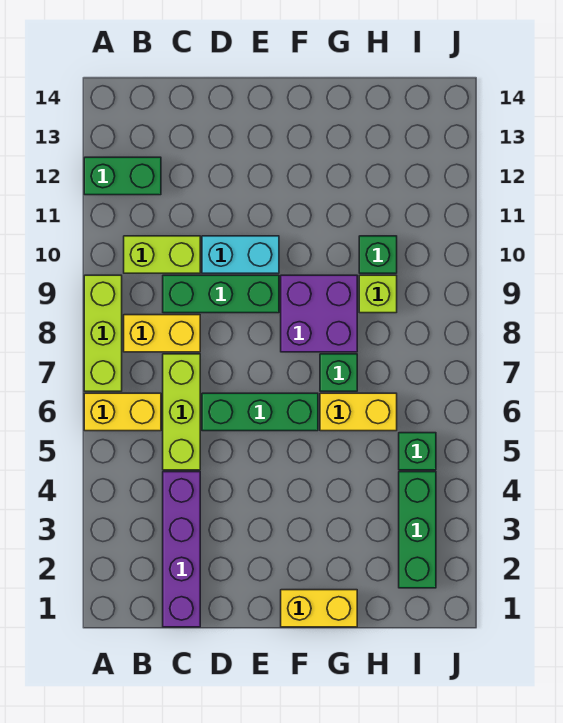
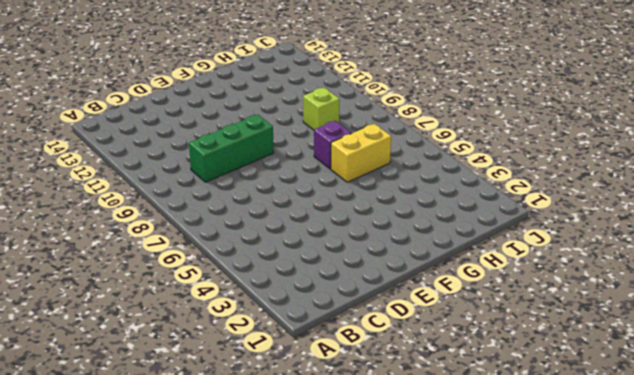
purple 1x1 brick [314,121,352,169] -> green 1x1 brick [320,354,357,391]
none -> yellow 1x2 brick [84,393,161,431]
none -> lime 1x3 brick [84,275,122,391]
none -> green 1x2 brick [84,157,161,195]

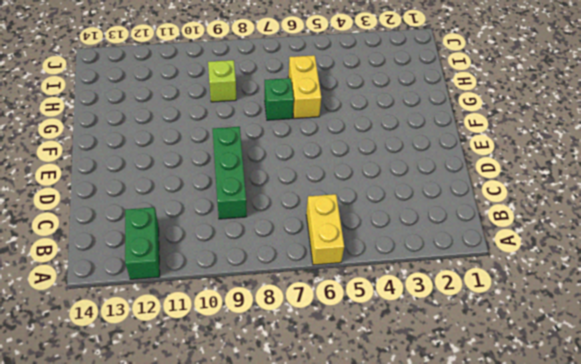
none -> lime 1x3 brick [84,275,122,391]
none -> yellow 1x2 brick [124,315,200,352]
none -> lime 1x2 brick [124,236,200,273]

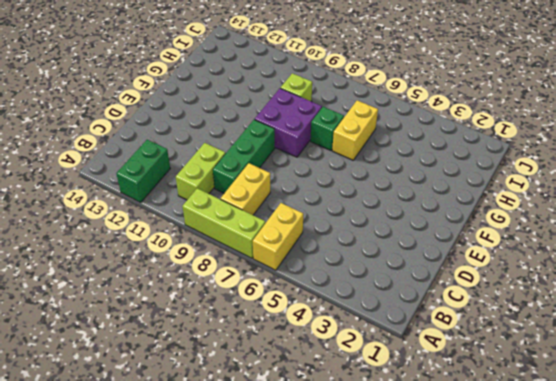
none -> purple 1x4 brick [163,472,200,627]
none -> lime 1x3 brick [163,354,200,470]
none -> green 1x3 brick [202,393,318,431]

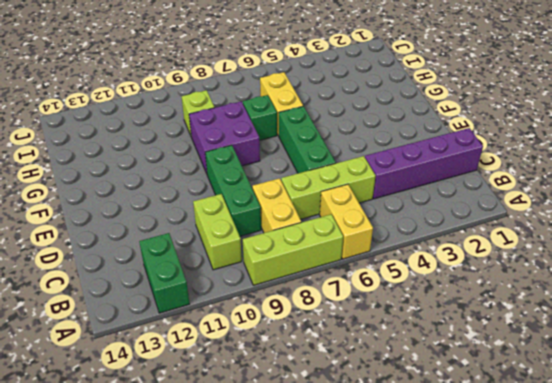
none -> cyan 1x2 brick [202,236,279,273]
none -> yellow 1x2 brick [281,590,357,627]
none -> green 1x1 brick [359,236,397,273]

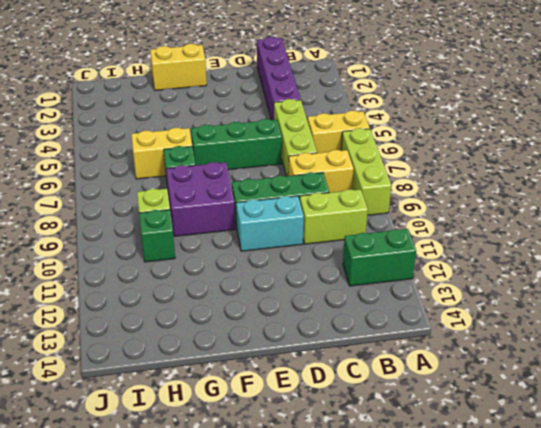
none -> green 1x3 brick [399,472,436,588]
none -> green 1x1 brick [399,433,436,470]

